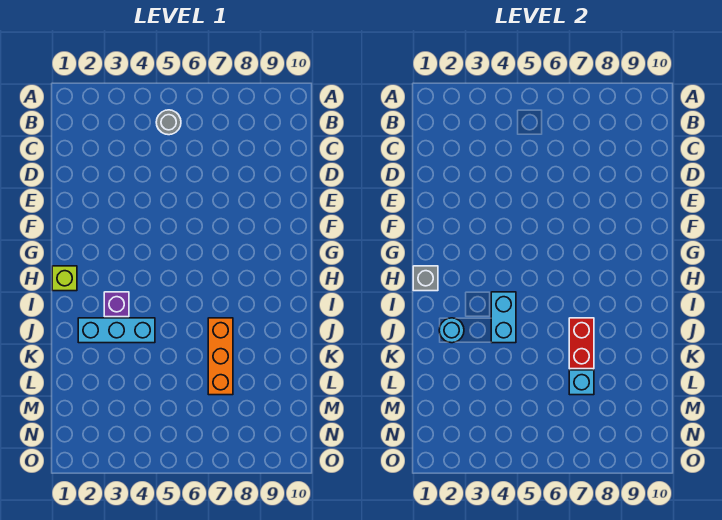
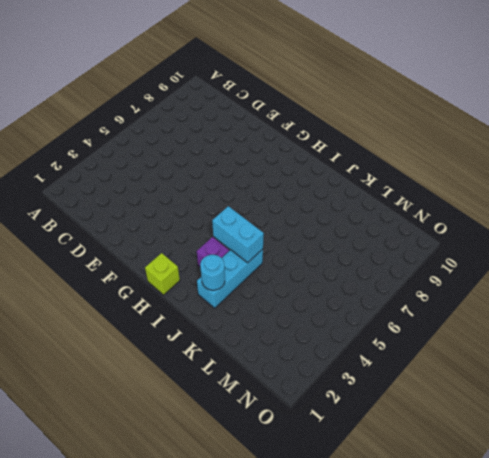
none -> grey 1x1 round brick [156,110,181,135]
none -> orange 1x3 brick [208,318,233,395]

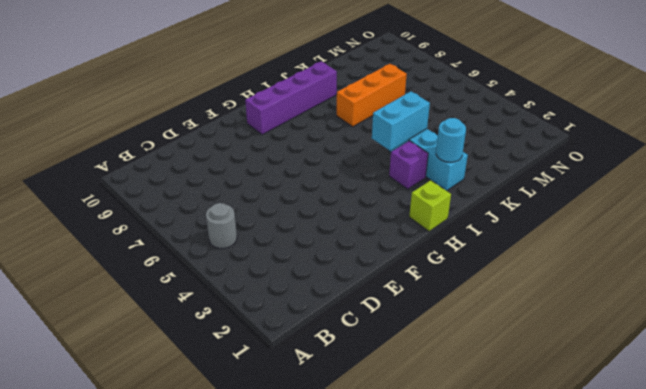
purple 1x4 brick [245,61,337,135] -> none
none -> grey 1x1 brick [413,266,438,291]
none -> red 1x2 brick [569,318,594,369]

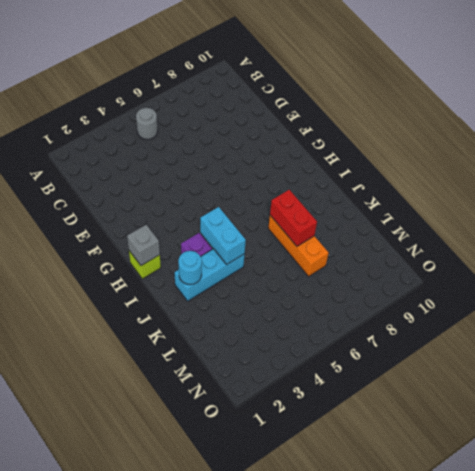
none -> cyan 1x1 brick [569,370,594,395]

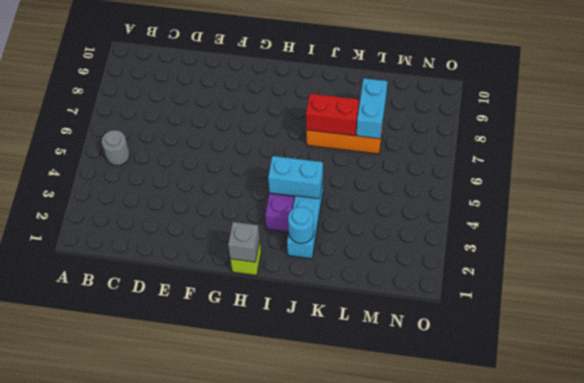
cyan 1x2 brick [356,78,387,139] -> cyan 1x1 brick [569,370,594,395]

